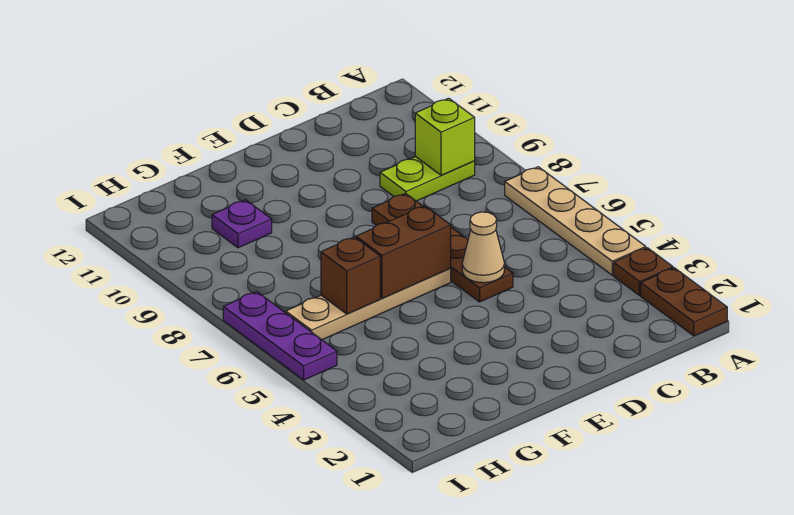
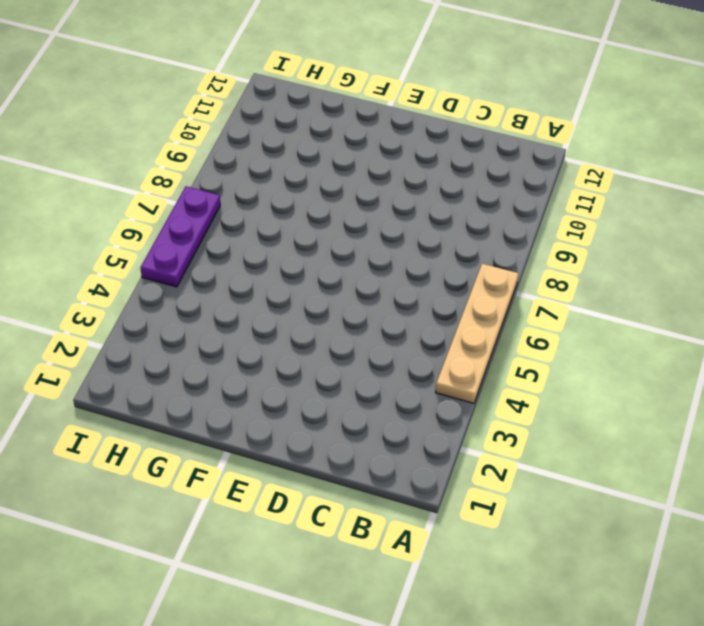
none -> brown 1x2 plate [641,268,727,336]
none -> brown 1x1 plate [614,248,673,296]
none -> lime 1x2 plate [380,157,475,201]

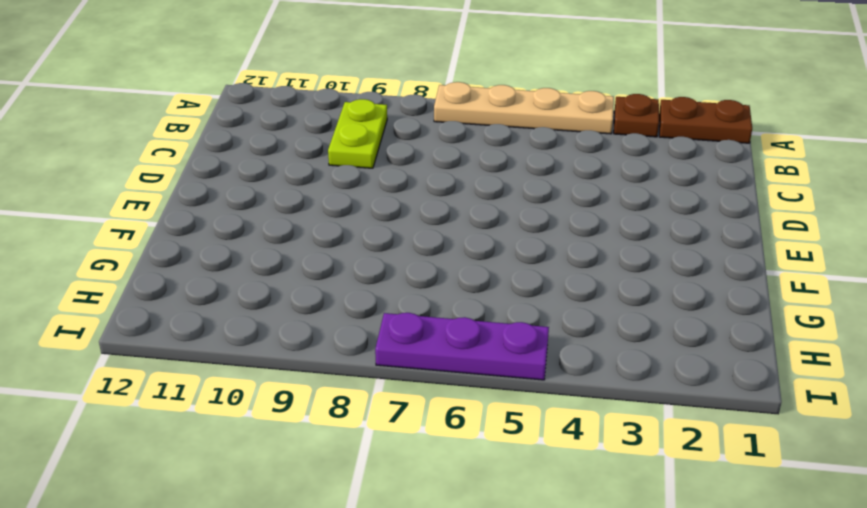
none -> brown 1x4 plate [372,193,513,302]
none -> tan 1x4 plate [286,269,451,340]
none -> purple 1x1 plate [212,200,272,248]

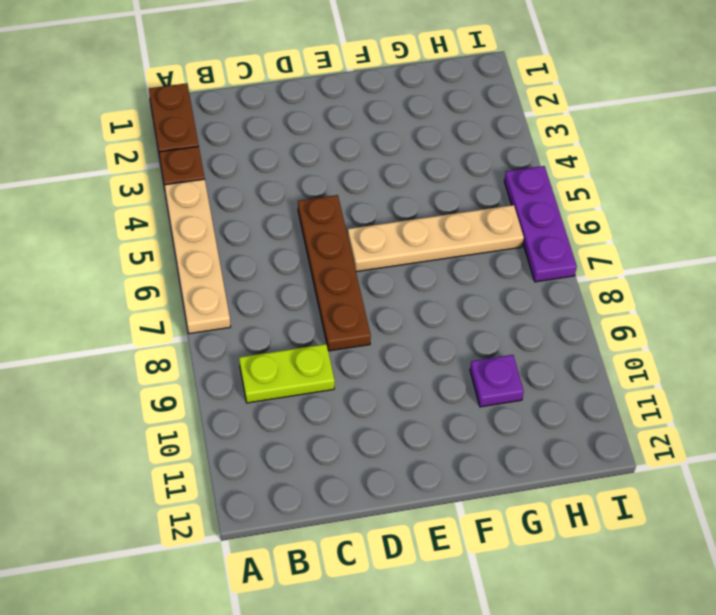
none -> lime 1x1 brick [415,98,475,175]
none -> tan 1x1 cone [462,212,504,283]
none -> brown 1x2 brick [356,206,451,299]

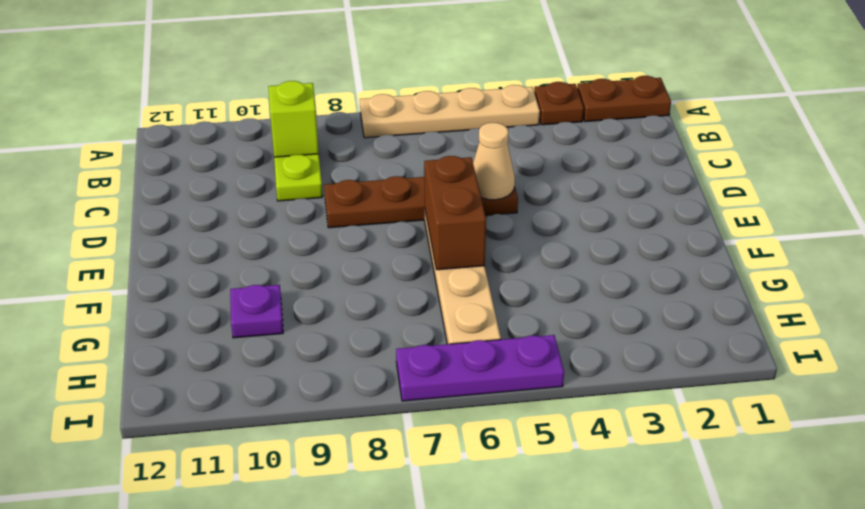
none -> brown 1x1 brick [321,237,380,314]

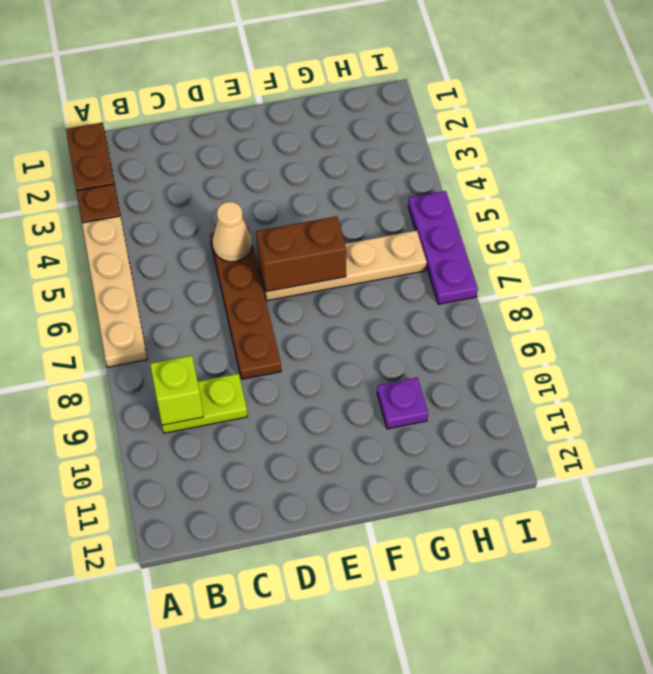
none -> brown 1x1 brick [321,237,380,314]

